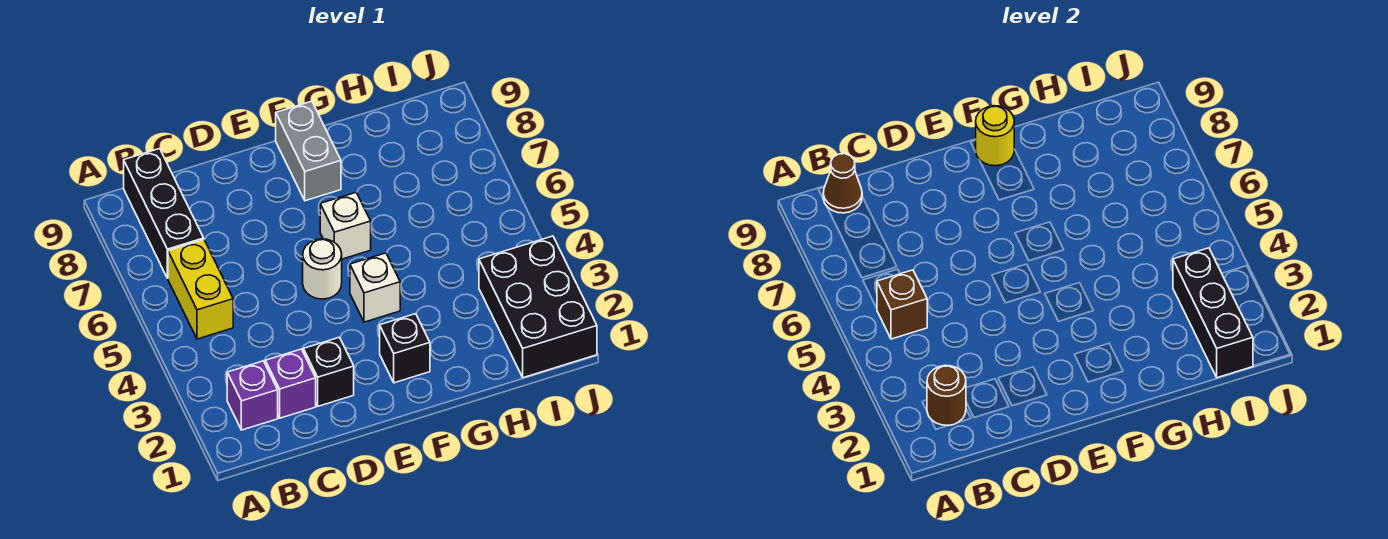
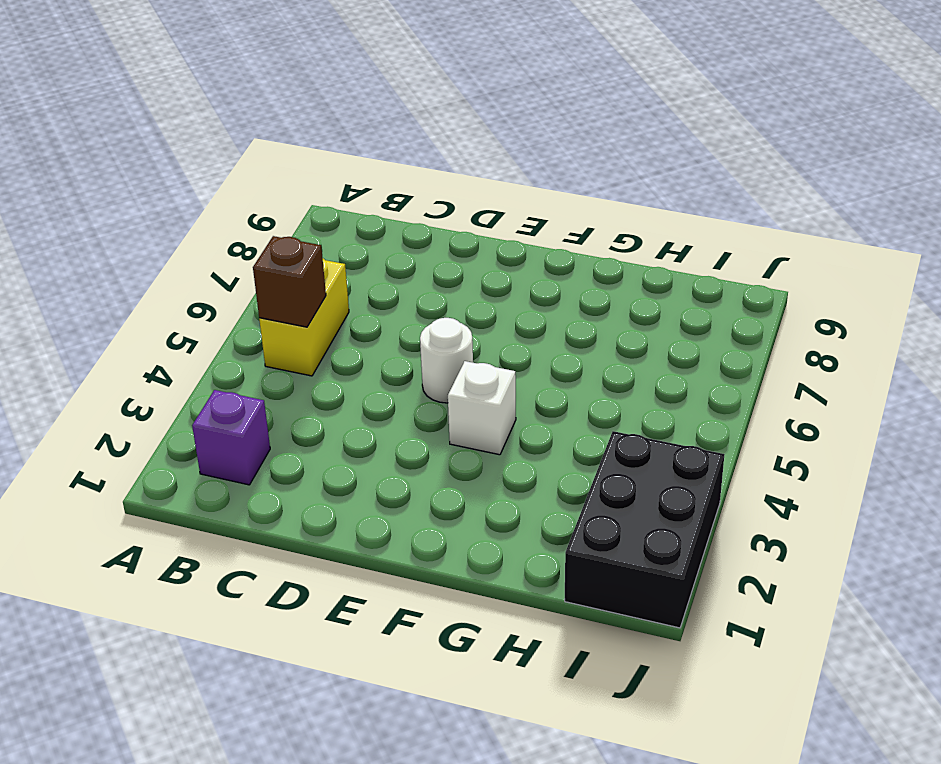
none -> black 1x3 brick [124,149,204,278]
none -> purple 1x1 brick [265,349,316,418]
none -> black 1x1 brick [303,337,354,406]

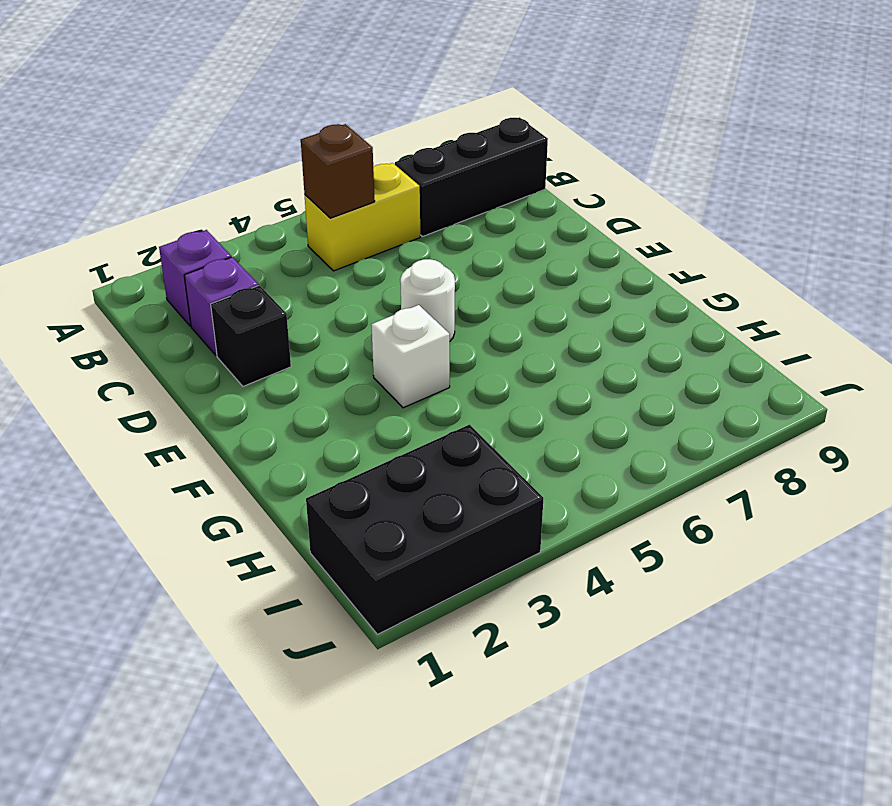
none -> black 1x1 brick [380,314,430,383]
none -> white 1x1 brick [320,192,371,259]
none -> grey 1x2 brick [276,101,341,201]

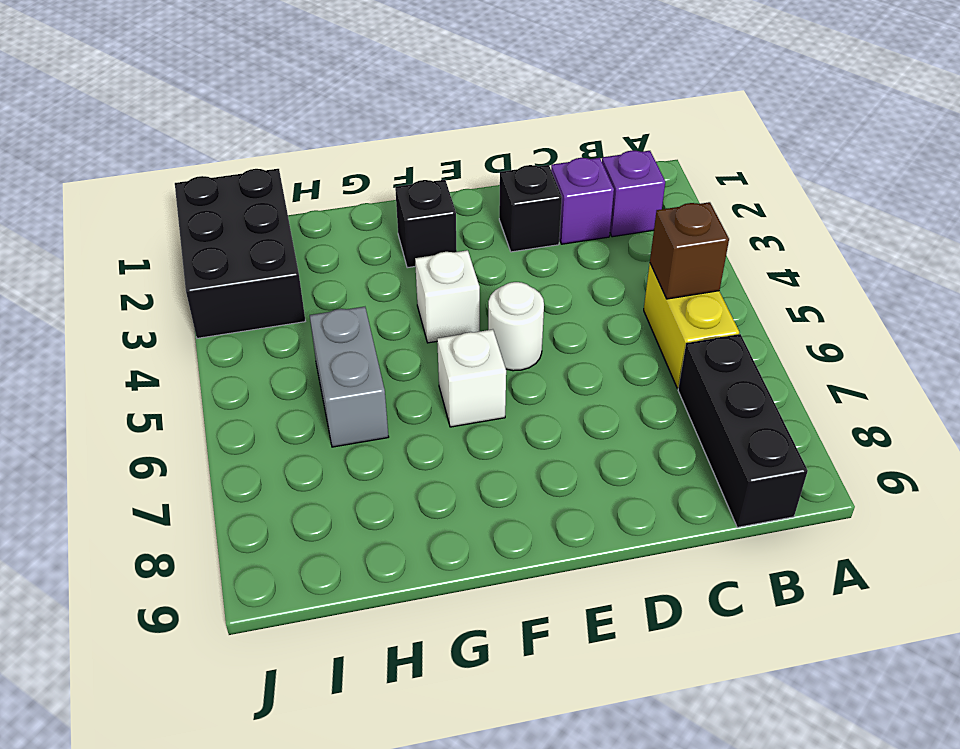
grey 1x2 brick [310,307,389,447] -> grey 1x2 brick moved to [276,101,341,201]
none -> brown 1x1 round brick [927,365,966,425]
none -> brown 1x1 cone [823,154,862,213]
none -> yellow 1x1 round brick [975,106,1014,166]

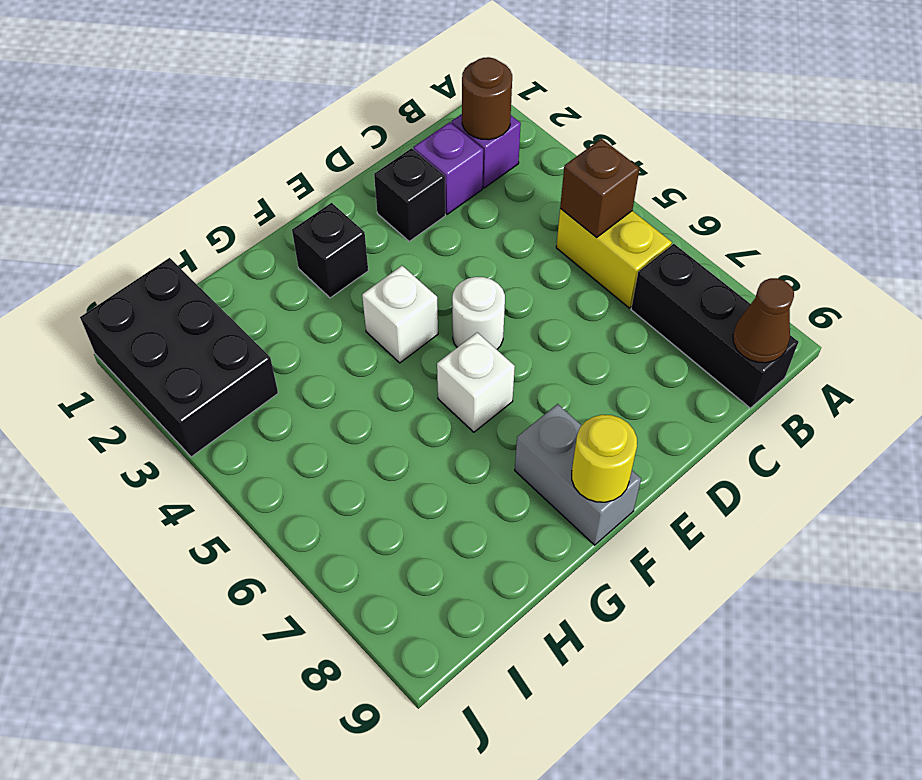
none -> black 1x3 brick [1173,248,1253,378]

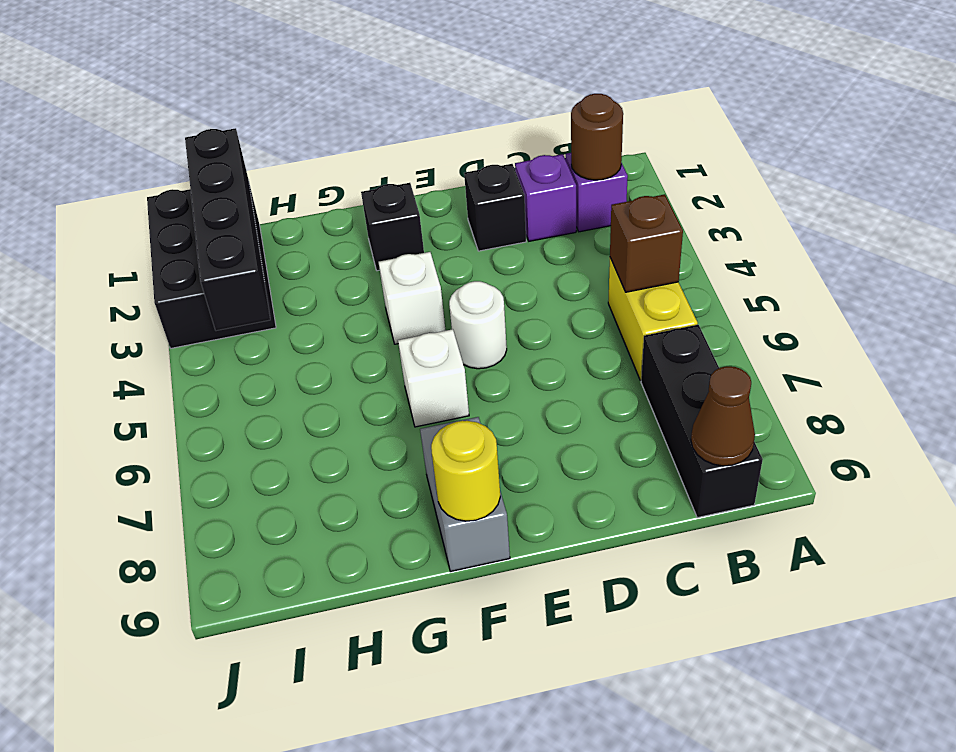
black 1x4 brick [185,128,270,331] -> black 1x3 brick [1173,248,1253,378]

